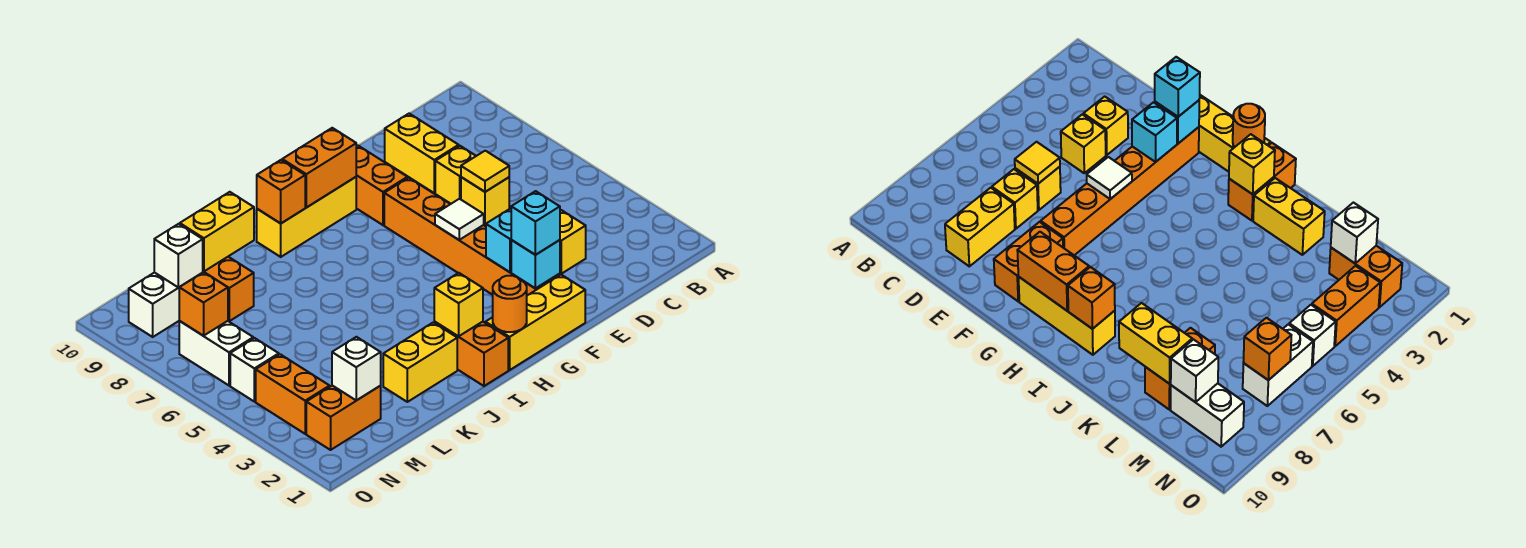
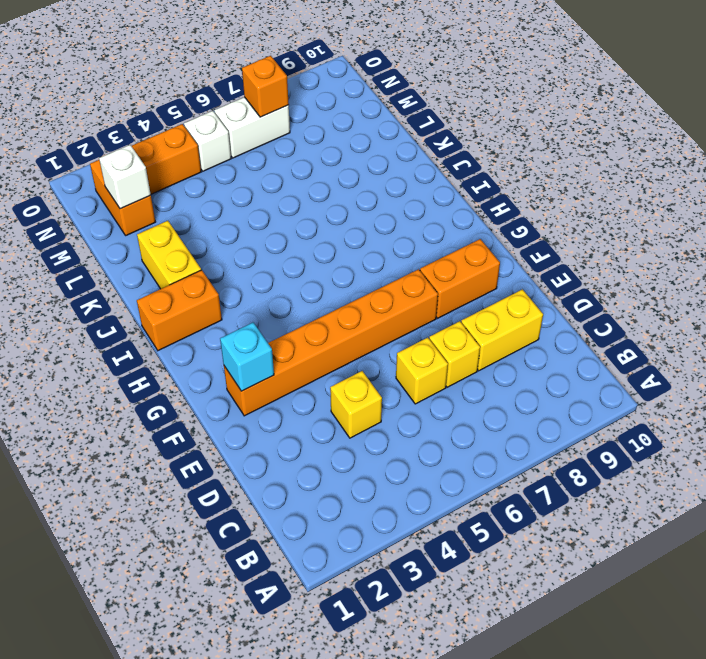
none -> yellow 1x1 brick [560,210,586,274]
none -> yellow 1x3 brick [485,275,585,370]
none -> yellow 1x3 brick [257,177,356,257]
none -> orange 1x2 brick [203,257,254,321]

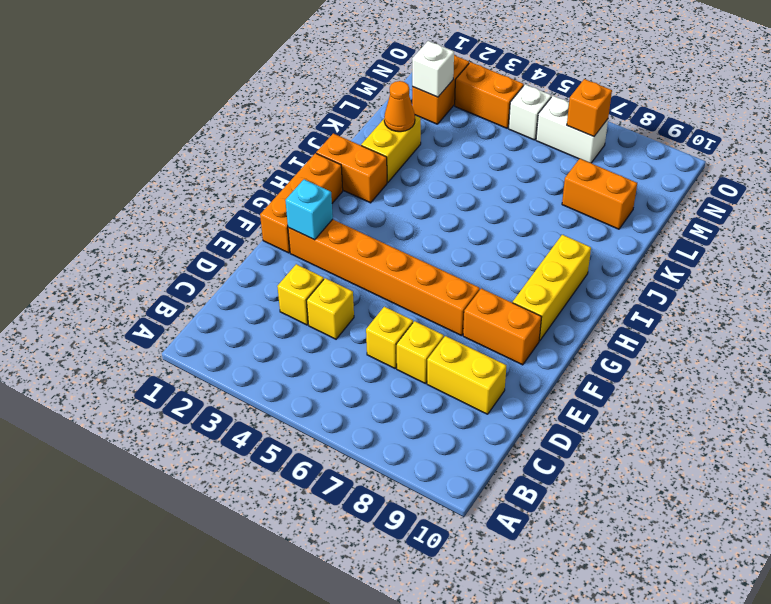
orange 1x3 brick [260,153,343,253] -> yellow 1x3 brick [485,275,585,370]
orange 1x1 cone [384,81,415,132] -> none
none -> white 1x2 brick [129,272,179,337]
none -> yellow 1x1 tile [461,151,509,192]
none -> cyan 1x1 brick [486,209,511,272]
none -> white 1x1 tile [435,199,484,240]

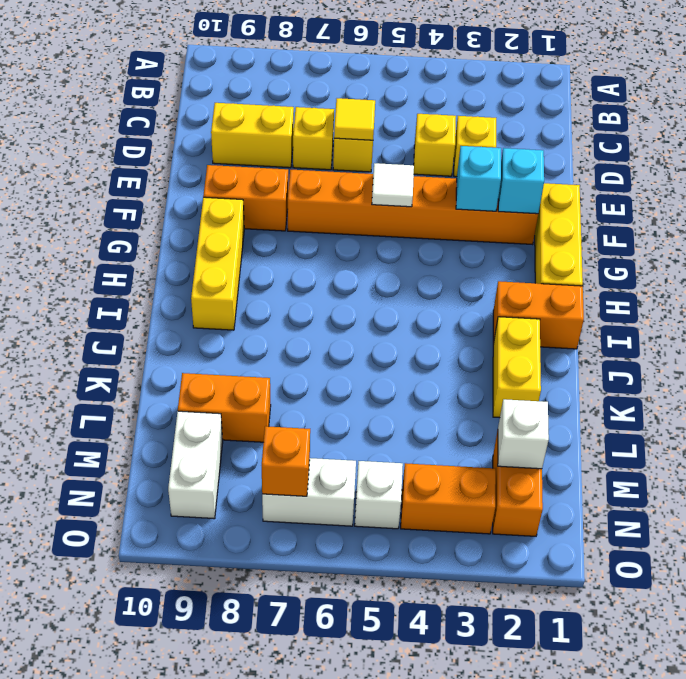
none -> orange 1x2 brick [282,128,356,207]
none -> orange 1x1 round brick [493,276,527,332]
none -> yellow 1x1 brick [434,273,483,336]
none -> orange 1x1 brick [257,160,305,223]

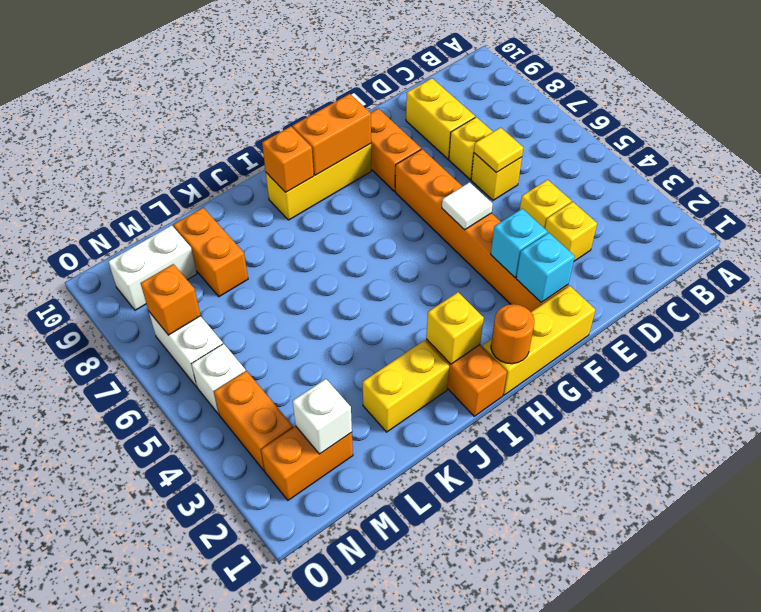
none -> yellow 1x2 brick [180,192,254,271]
none -> white 1x1 brick [154,224,203,288]
none -> cyan 1x1 brick [511,191,560,255]

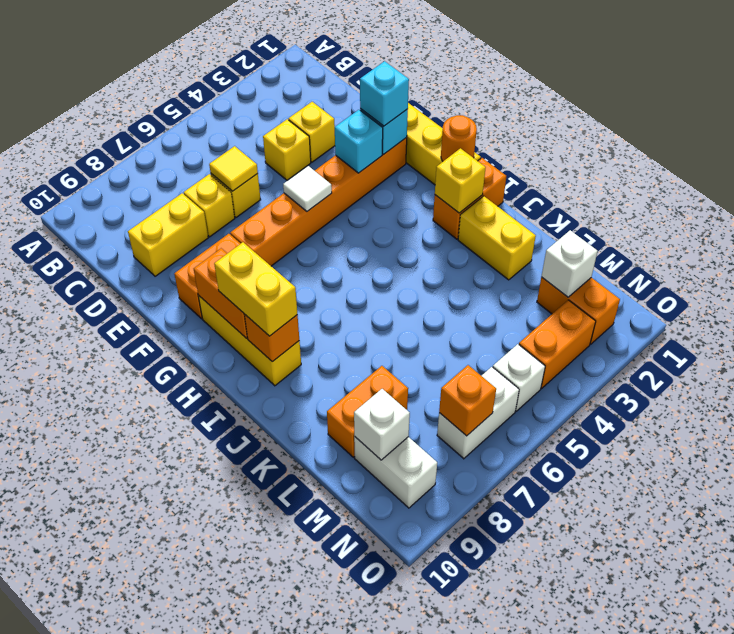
yellow 1x2 brick [214,242,297,336] -> yellow 1x2 brick moved to [180,192,254,271]

